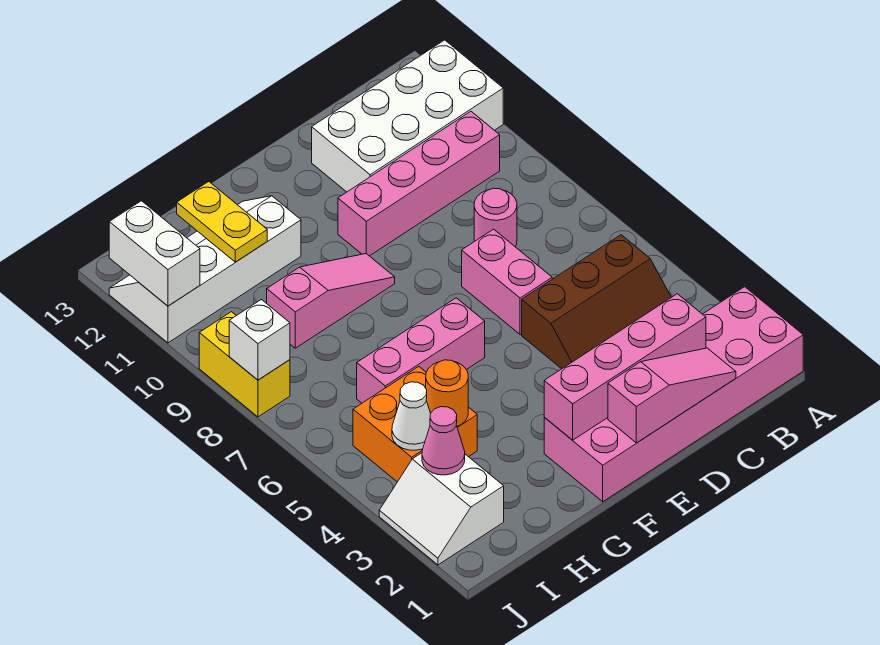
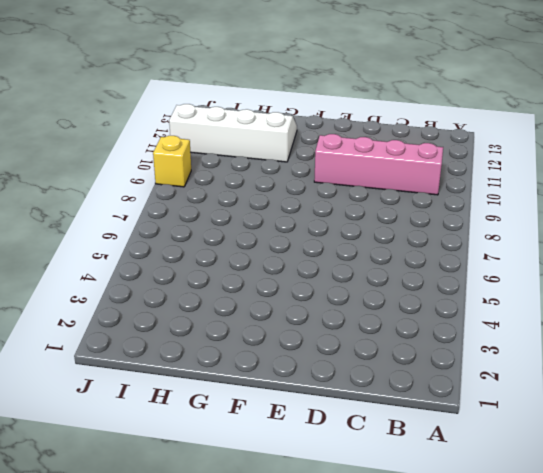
yellow 1x1 brick [153,136,191,187] -> yellow 1x2 brick [199,312,290,417]
none -> pink 2x6 brick [544,287,803,502]
none -> white 2x4 brick [312,40,503,192]
none -> brown 2x3 slope [522,235,671,369]

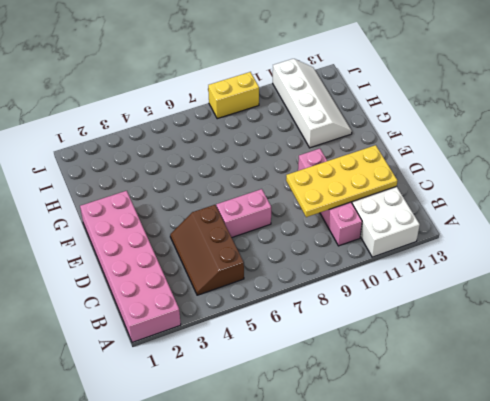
yellow 2x4 plate [286,145,397,217] -> none
none -> pink 1x1 round brick [474,188,517,247]
none -> pink 1x3 brick [357,298,485,403]
none -> pink 1x3 slope [267,254,395,348]

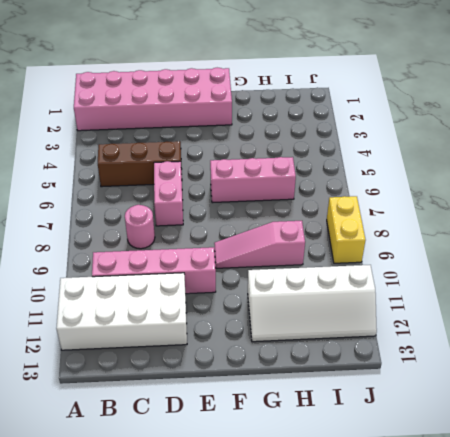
none -> orange 2x2 brick [353,367,477,482]
none -> white 2x2 slope [379,453,504,565]
none -> pink 1x3 slope [608,348,736,443]

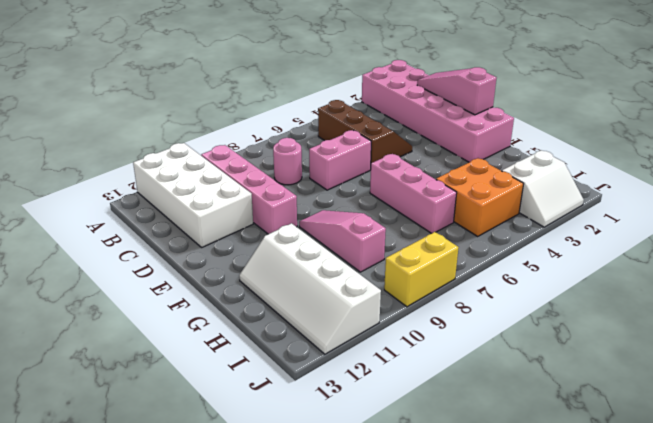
none -> pink 1x4 brick [544,294,706,440]
none -> orange 1x1 round brick [426,360,468,426]
none -> yellow 1x2 plate [177,182,267,262]

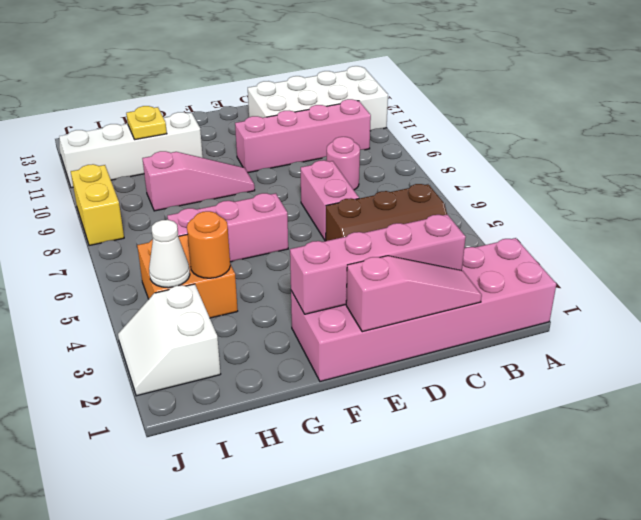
yellow 1x1 plate [126,106,167,139] -> yellow 1x2 plate [177,182,267,262]
none -> pink 1x1 cone [422,407,465,475]
none -> white 1x1 brick [229,300,290,380]
none -> white 1x2 brick [109,201,200,306]

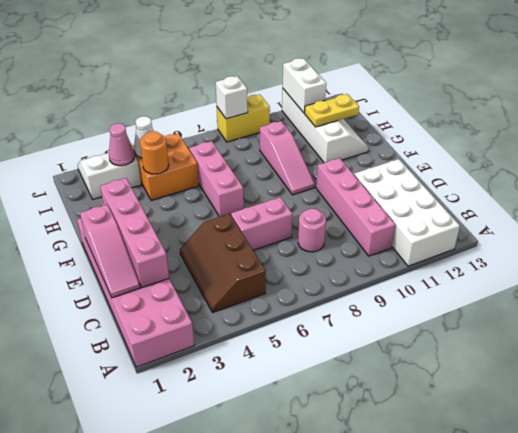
white 1x2 brick [283,58,326,113] -> white 1x2 brick turned to [109,201,200,306]

